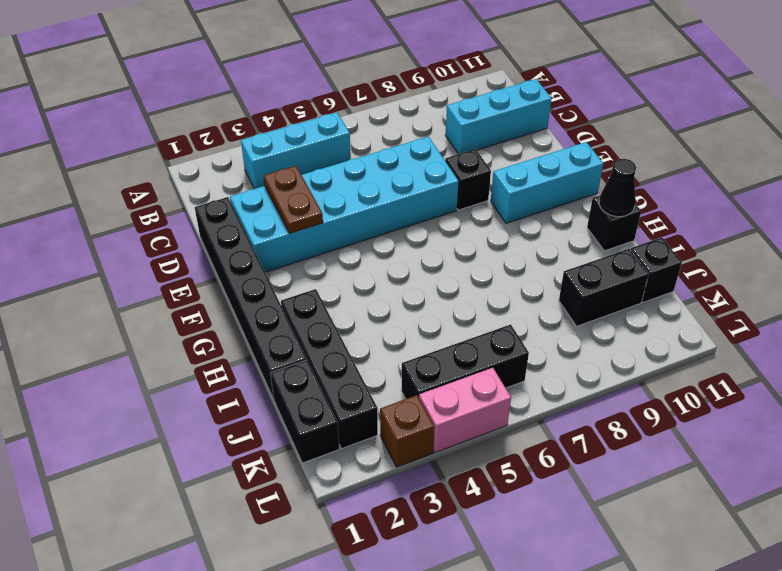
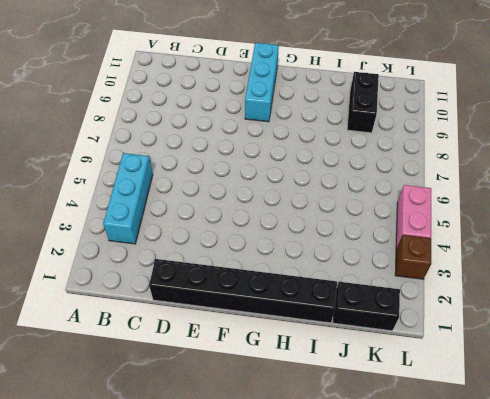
none -> cyan 1x3 brick [446,79,552,154]
none -> cyan 2x6 brick [230,137,458,272]
none -> black 1x1 brick [445,149,491,210]

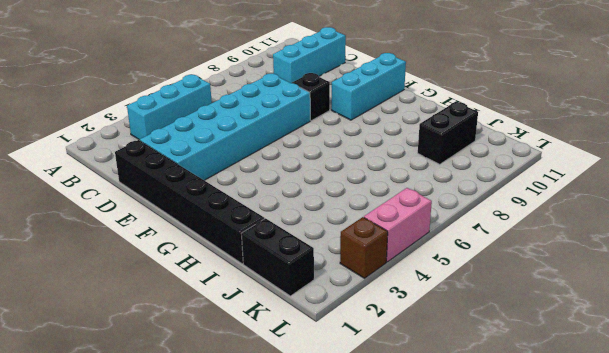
none -> black 1x4 brick [281,289,378,449]
none -> black 1x1 brick [587,196,641,251]
none -> black 1x1 brick [631,237,682,302]

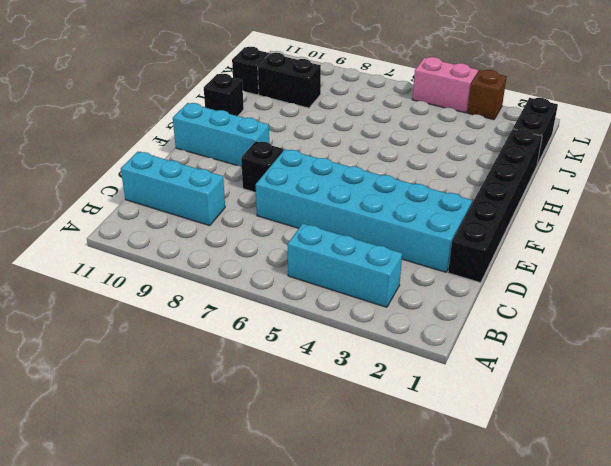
none -> black 1x4 brick [281,289,378,449]
none -> black 1x3 brick [401,324,529,399]
none -> brown 1x2 plate [264,166,323,233]

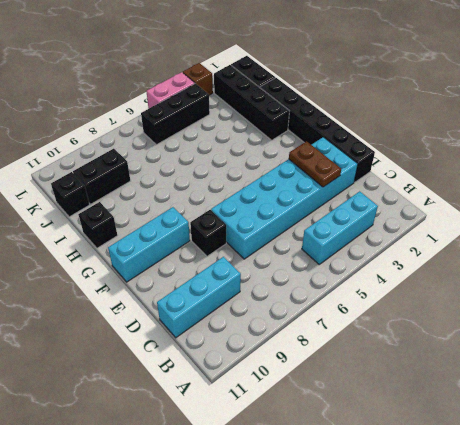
none -> black 1x1 cone [599,159,636,217]

